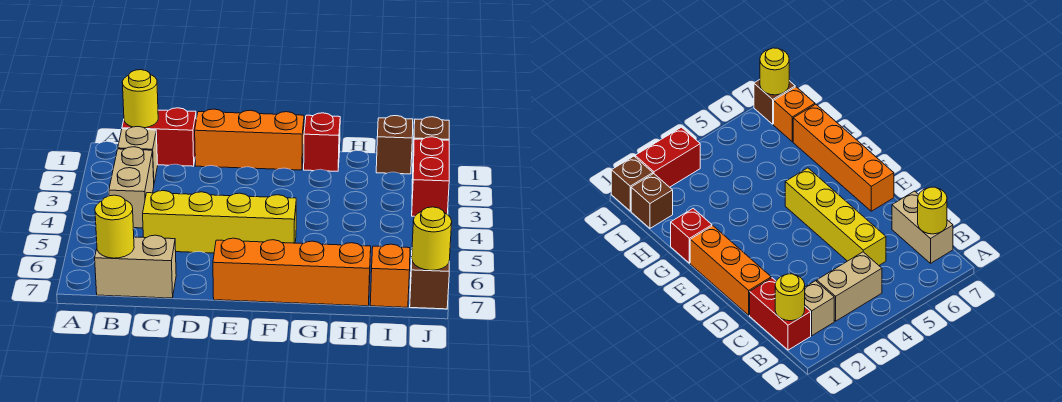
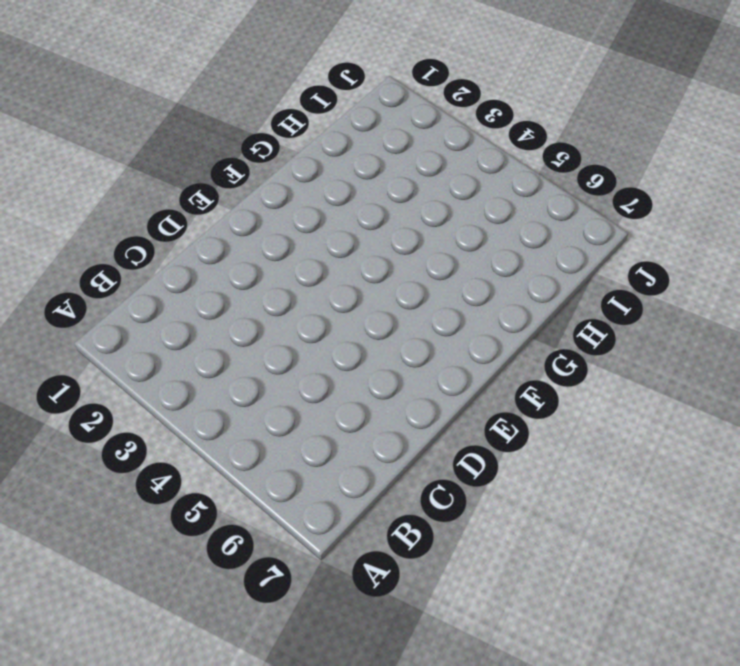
none -> red 1x2 brick [122,108,196,166]
none -> tan 1x1 brick [118,127,158,183]
none -> tan 1x2 brick [109,147,154,228]

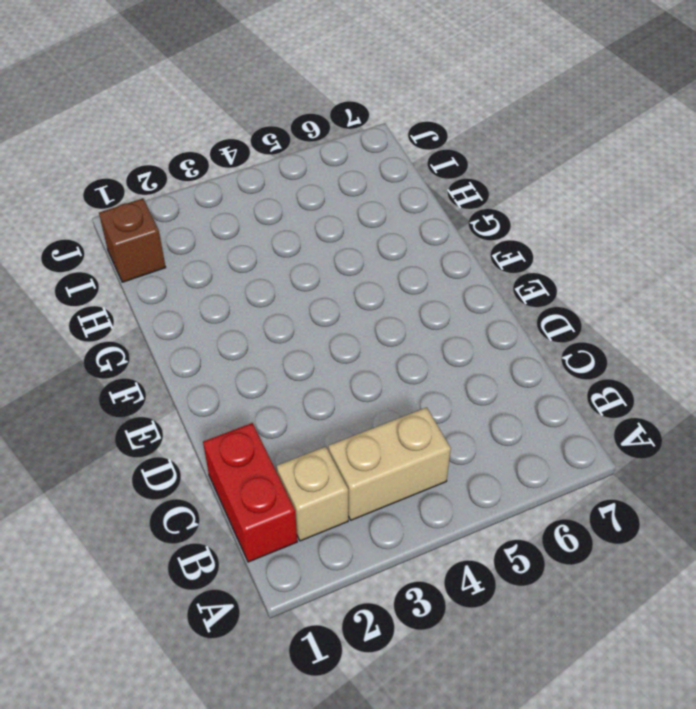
none -> tan 1x2 brick [95,235,176,298]
none -> yellow 1x4 brick [143,191,296,253]
none -> orange 1x3 brick [195,109,304,170]

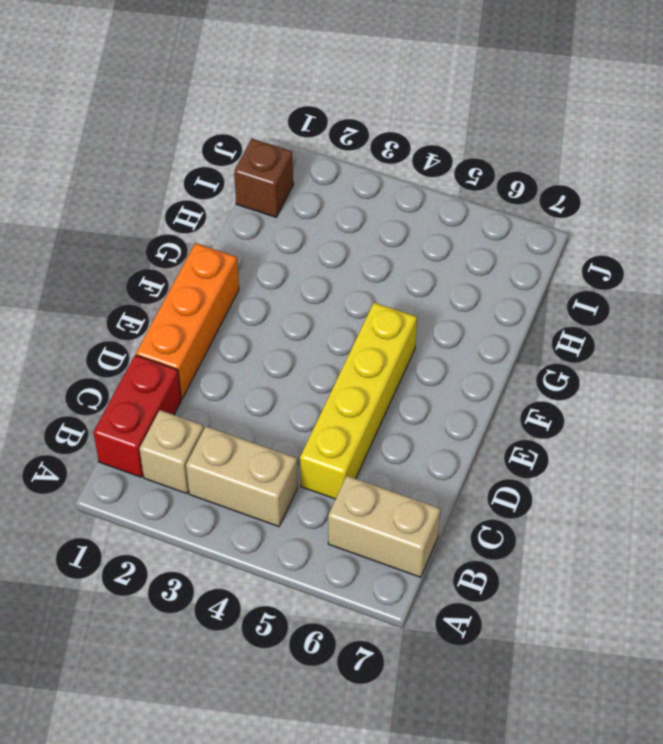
tan 1x2 brick [328,476,440,577] -> tan 1x2 brick turned to [95,235,176,298]
none -> orange 1x4 brick [213,238,371,306]
none -> red 1x1 brick [304,113,340,171]
none -> orange 1x1 brick [370,244,410,307]

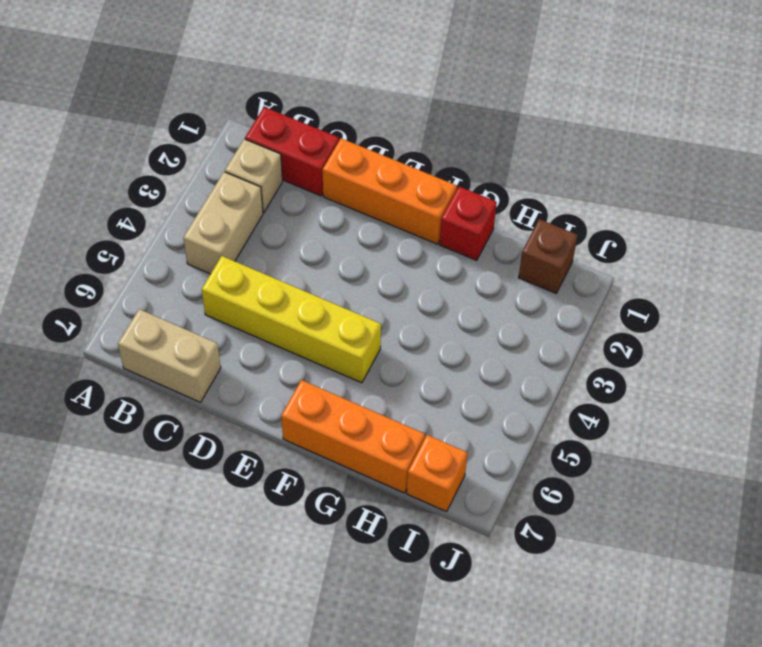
orange 1x3 brick [281,380,425,493] -> orange 1x4 brick [213,238,371,306]
none -> brown 1x1 brick [413,117,449,154]
none -> red 1x2 brick [412,137,449,216]
none -> brown 1x1 brick [410,258,449,309]

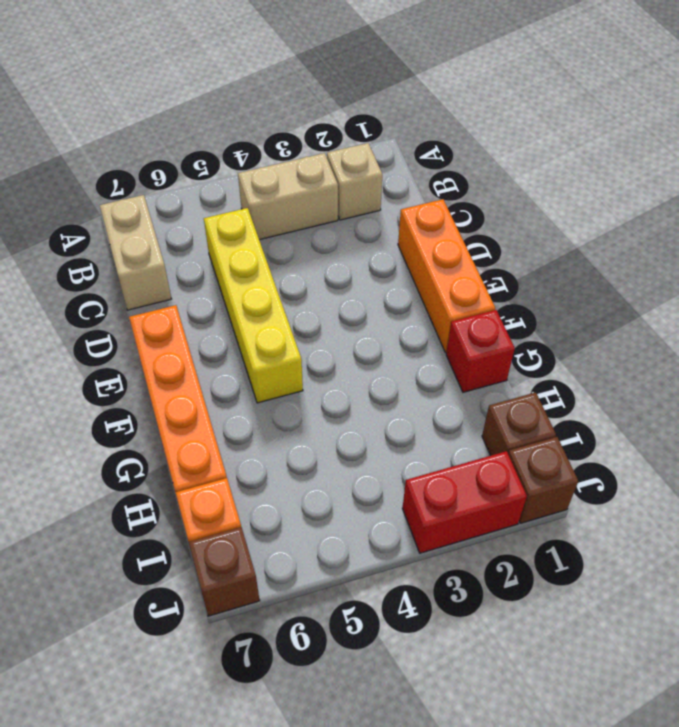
none -> red 1x2 brick [122,108,196,166]
none -> yellow 1x1 round brick [122,70,158,128]
none -> yellow 1x1 round brick [95,195,134,258]

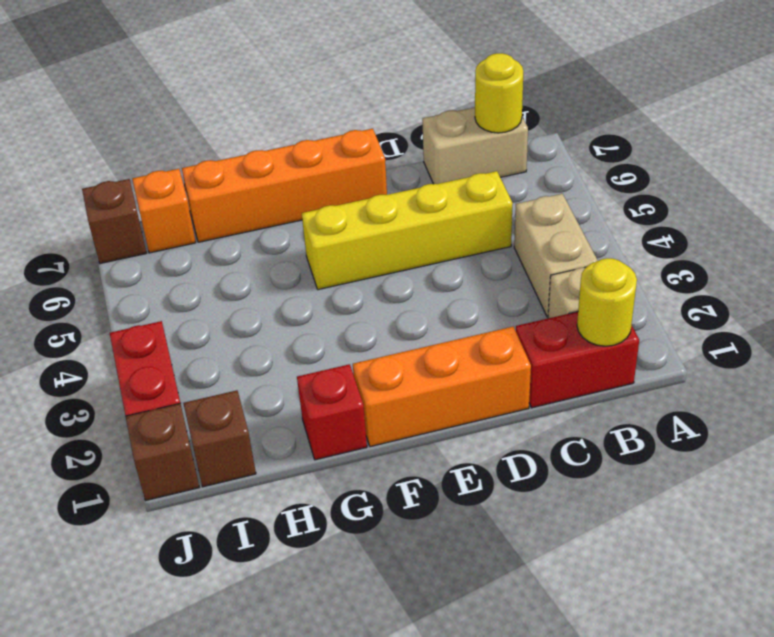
none -> yellow 1x1 round brick [412,207,452,270]

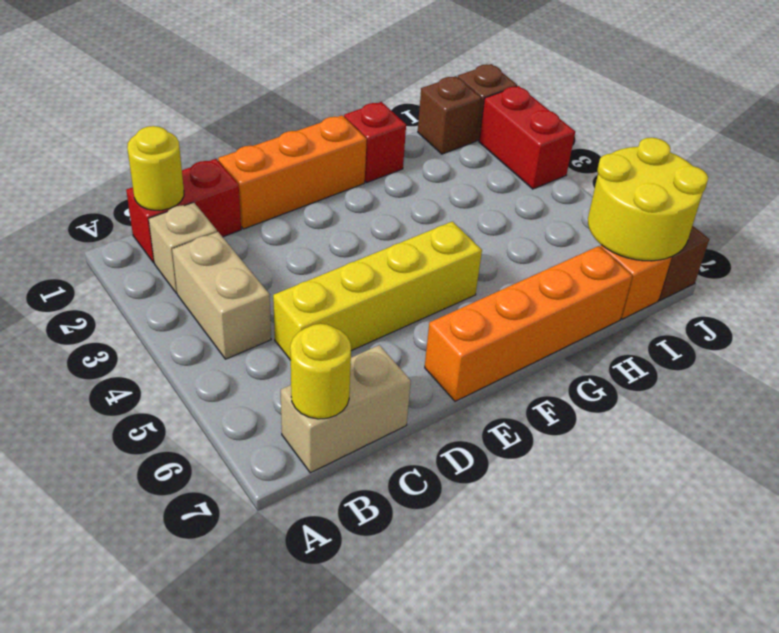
yellow 2x2 round brick [588,138,708,261] -> yellow 1x1 round brick [412,207,452,270]

